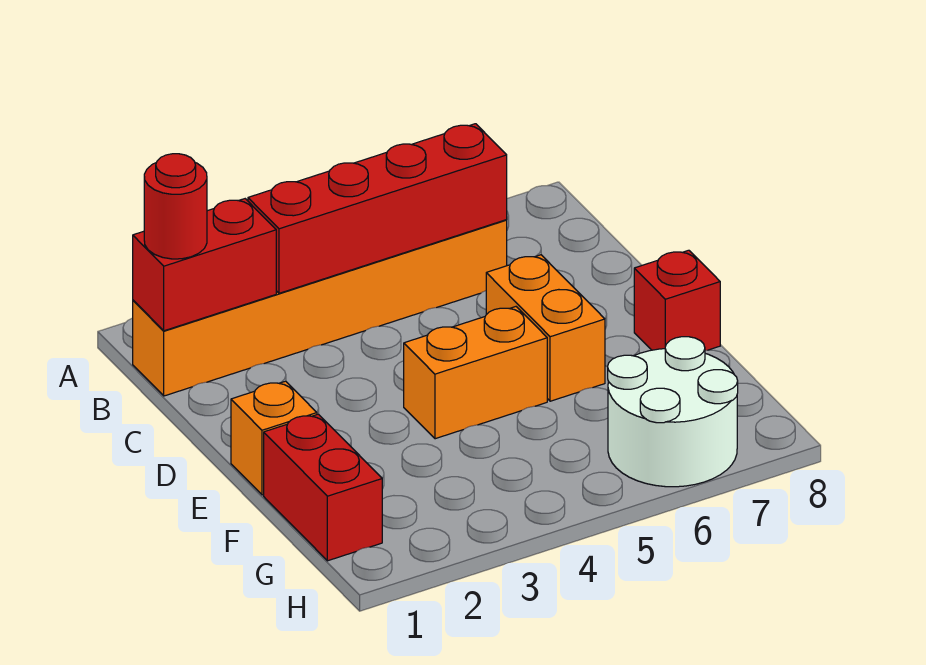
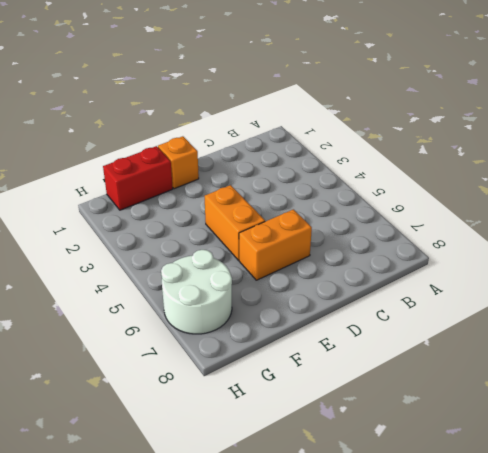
none -> orange 1x6 brick [133,220,507,396]
none -> red 1x1 brick [634,250,720,350]

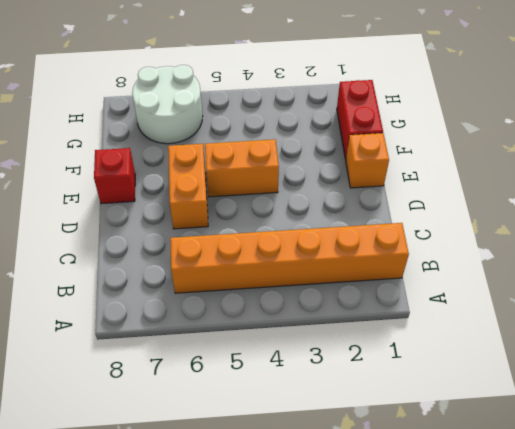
none -> red 1x2 brick [133,199,276,331]
none -> red 1x4 brick [248,124,507,293]

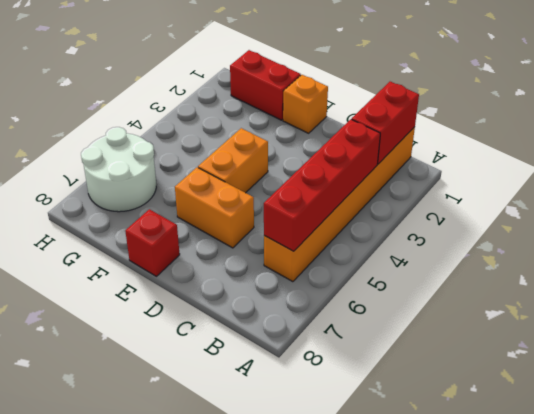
none -> red 1x1 round brick [144,154,207,259]

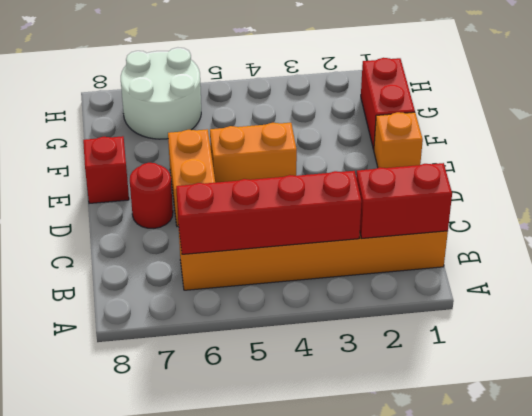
red 1x1 round brick [130,163,173,228] -> red 1x1 round brick moved to [144,154,207,259]

